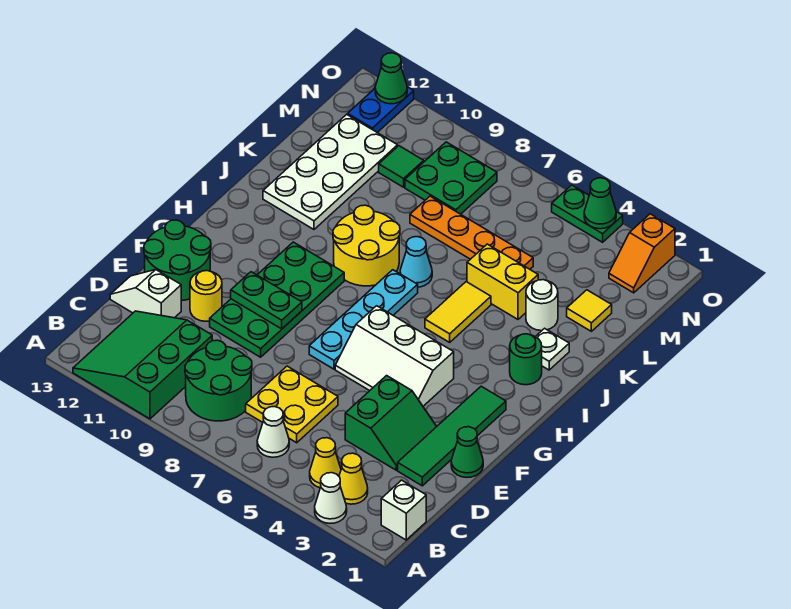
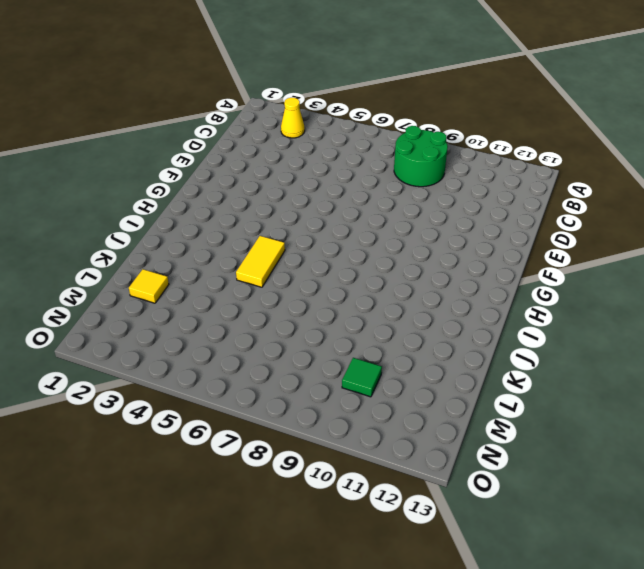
none -> white 1x1 cone [315,473,347,523]
none -> green 3x3 slope [73,311,212,419]
none -> white 1x1 brick [381,480,426,540]
none -> yellow 1x1 cone [310,438,341,488]

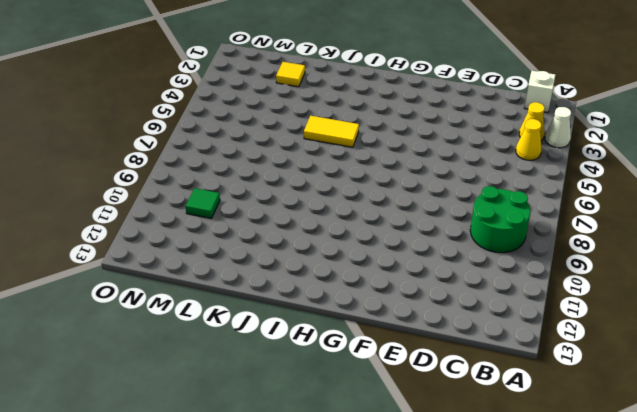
none -> green 3x3 slope [73,311,212,419]
none -> white 1x1 cone [257,407,289,457]
none -> yellow 2x2 plate [246,366,338,443]
none -> green 1x4 tile [398,386,506,486]

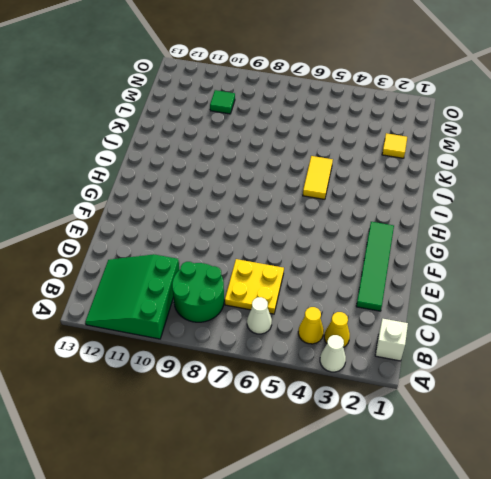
none -> green 2x2 slope [345,376,437,470]
none -> white 1x2 slope [110,270,181,318]
none -> green 1x1 cone [451,427,483,478]
none -> green 2x4 plate [210,242,344,357]

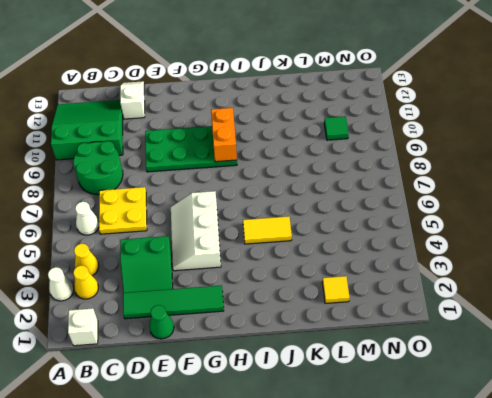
orange 1x2 brick [211,108,237,162] -> none
none -> yellow 1x1 round brick [190,271,222,321]
none -> green 2x2 round brick [144,220,211,301]
none -> cyan 1x4 plate [309,270,418,369]
none -> green 1x1 round brick [510,334,542,385]

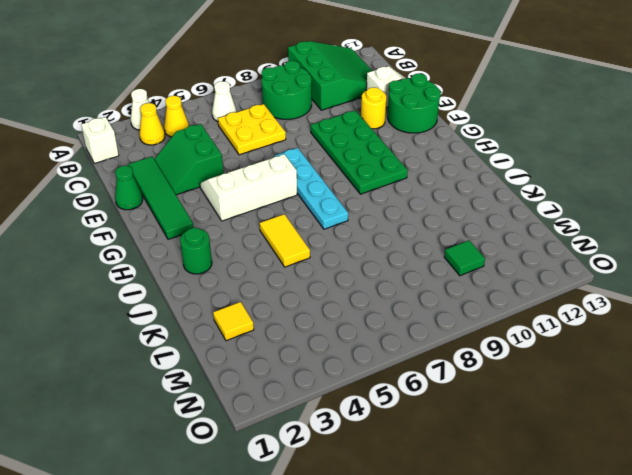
none -> yellow 2x2 round brick [333,205,400,286]
none -> white 1x1 plate [535,328,569,370]
none -> cyan 1x1 cone [400,237,432,287]
none -> white 2x4 plate [263,114,398,229]

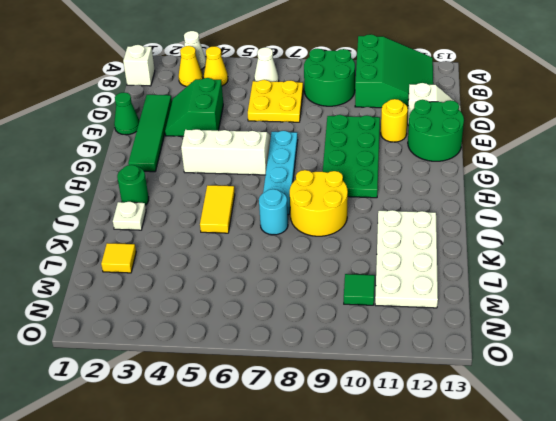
cyan 1x1 round brick [259,189,288,235] -> cyan 1x1 cone [400,237,432,287]
none -> white 1x1 round brick [526,280,558,331]
none -> yellow 1x2 brick [467,244,538,319]
none -> orange 1x4 plate [410,196,533,269]
none -> green 2x2 plate [405,142,497,214]

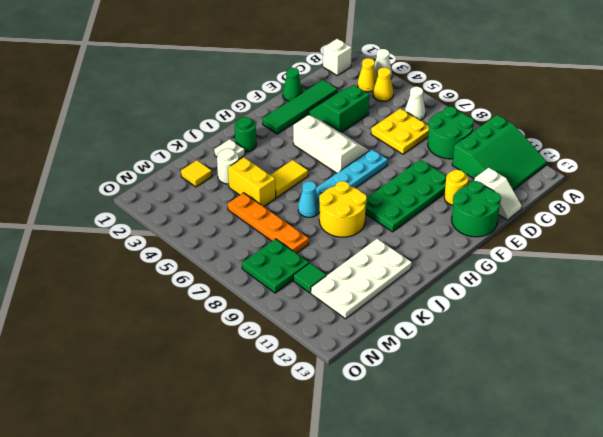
none -> orange 1x2 slope [609,214,675,293]
none -> blue 1x2 plate [348,87,414,132]
none -> green 1x2 plate [552,185,623,242]
none -> green 1x2 plate [231,272,302,329]

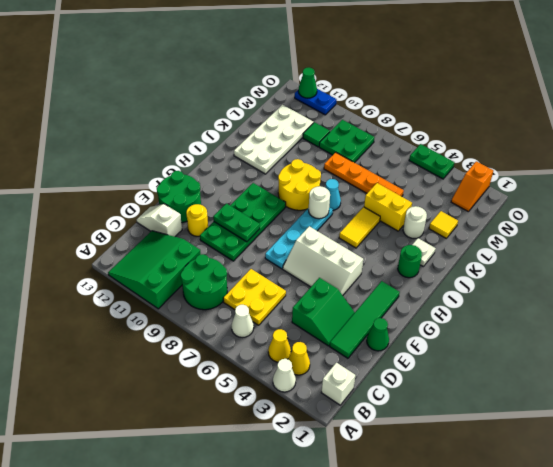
white 1x1 round brick [309,186,330,219] -> none
blue 1x2 plate [295,89,337,115] -> blue 1x2 plate turned to [348,87,414,132]
none -> green 1x1 cone [584,178,616,229]

